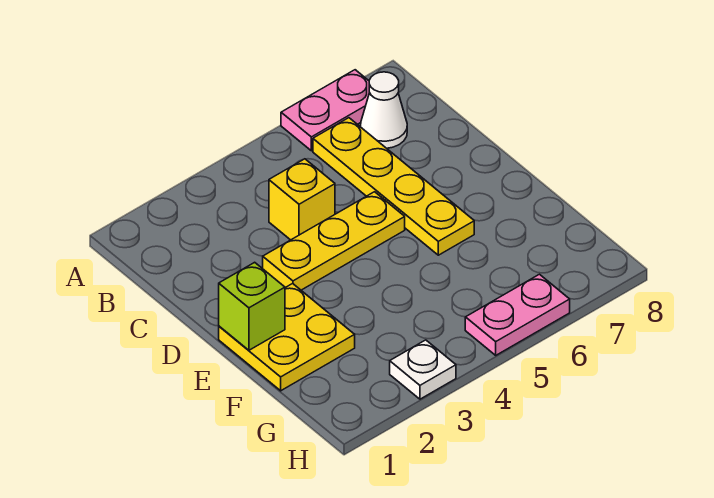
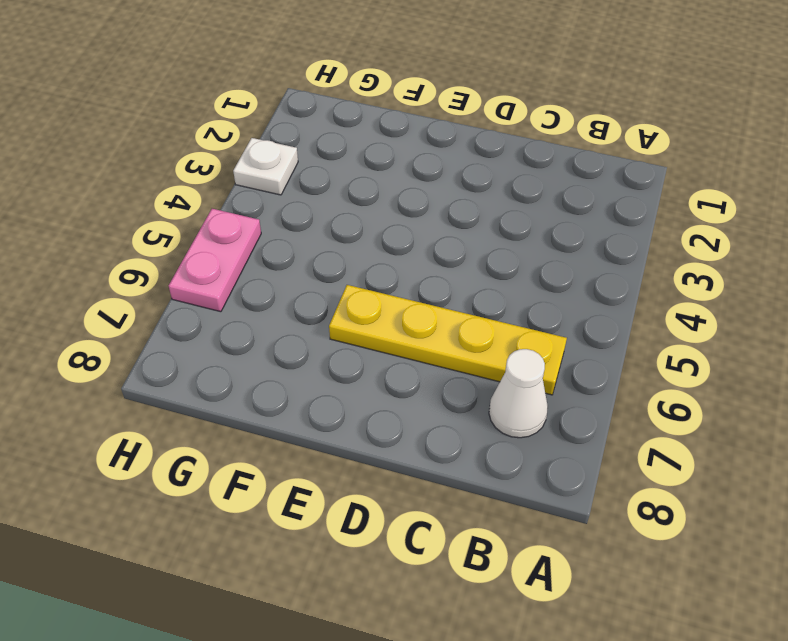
none -> pink 1x2 plate [281,70,370,151]
none -> yellow 1x1 brick [269,159,335,240]

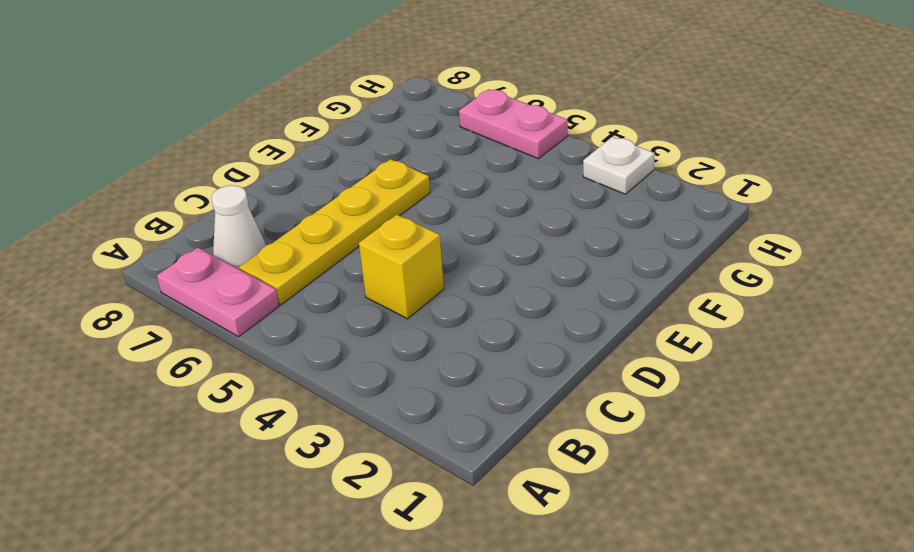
none -> yellow 1x3 plate [263,192,405,290]
none -> yellow 2x2 plate [219,284,355,391]

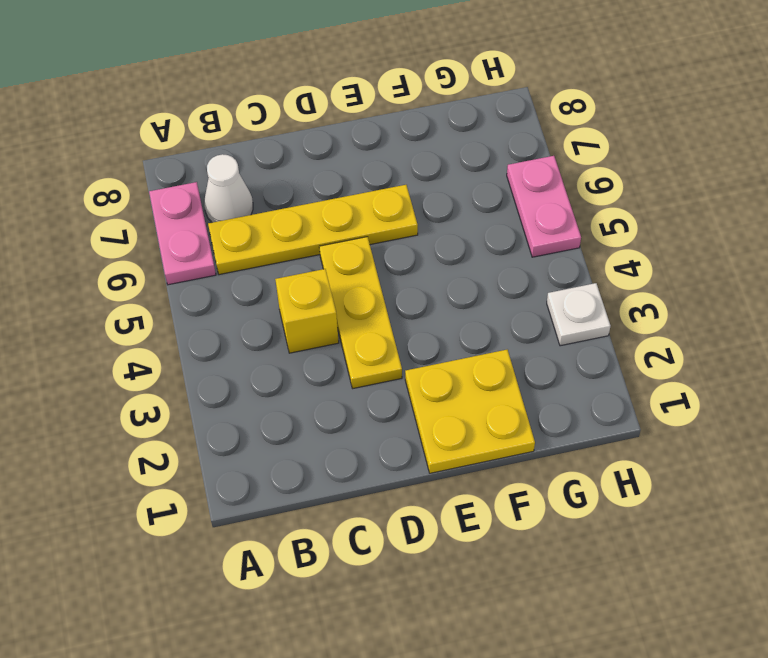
none -> lime 1x1 brick [219,262,285,350]

